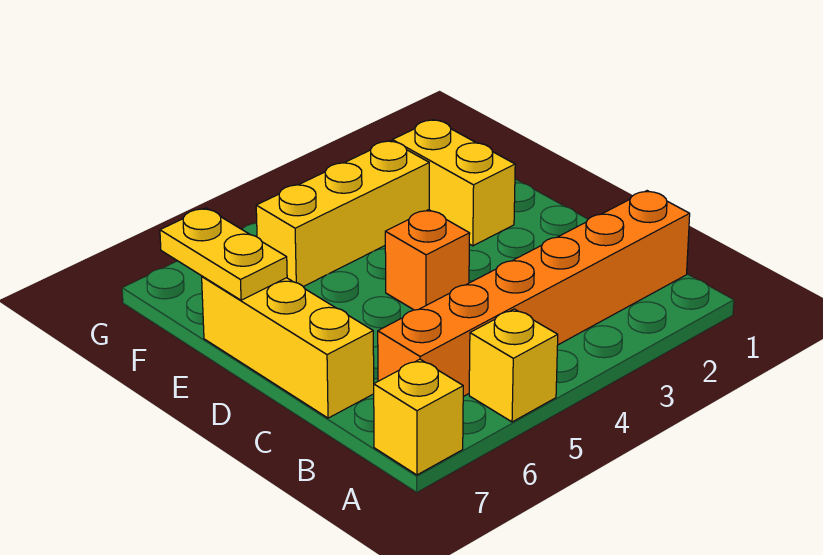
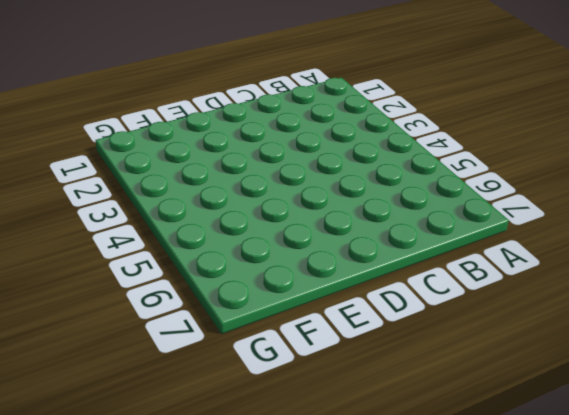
none -> yellow 1x1 brick [469,309,558,422]
none -> yellow 1x1 brick [374,359,463,475]

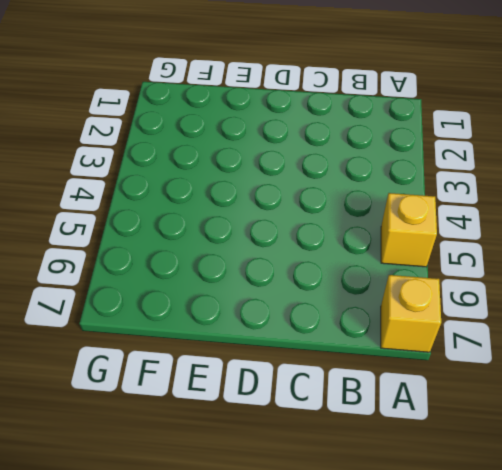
none -> orange 1x6 brick [378,191,690,397]
none -> yellow 1x3 brick [202,276,374,418]

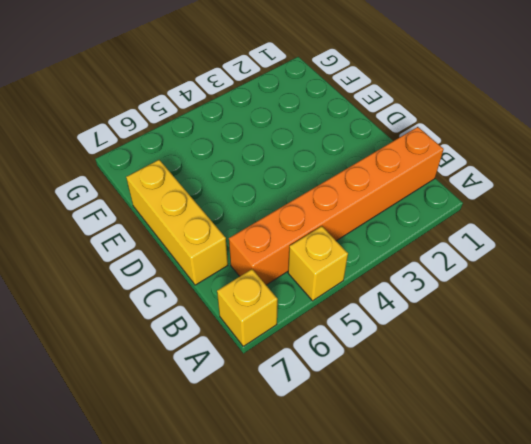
none -> orange 1x1 brick [385,210,470,310]
none -> yellow 1x2 brick [392,120,515,246]

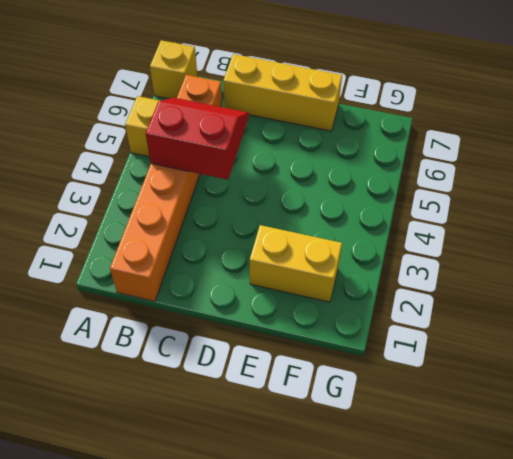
red 2x2 slope [146,98,249,180] -> none
none -> orange 1x1 brick [385,210,470,310]
none -> yellow 1x3 brick [256,141,429,287]

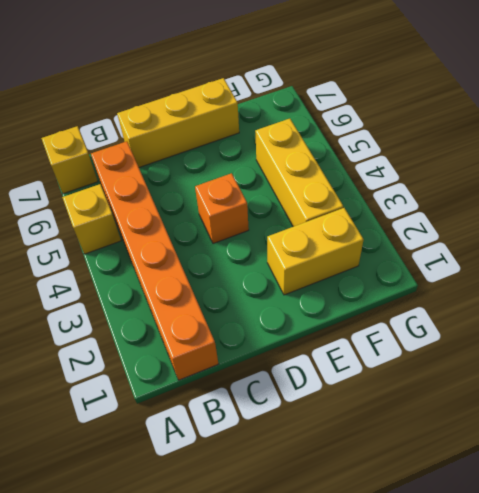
none -> yellow 1x2 plate [160,208,287,300]

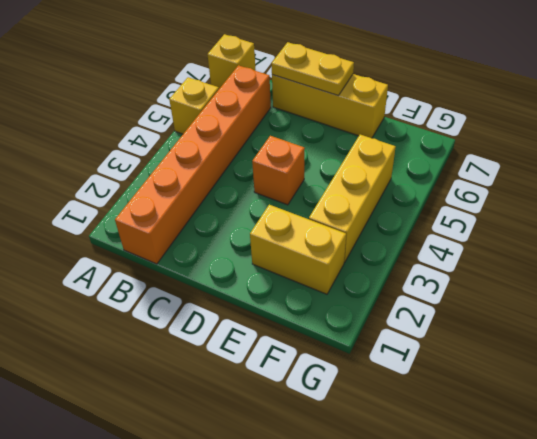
yellow 1x2 plate [271,42,354,96] -> yellow 1x2 plate moved to [160,208,287,300]

